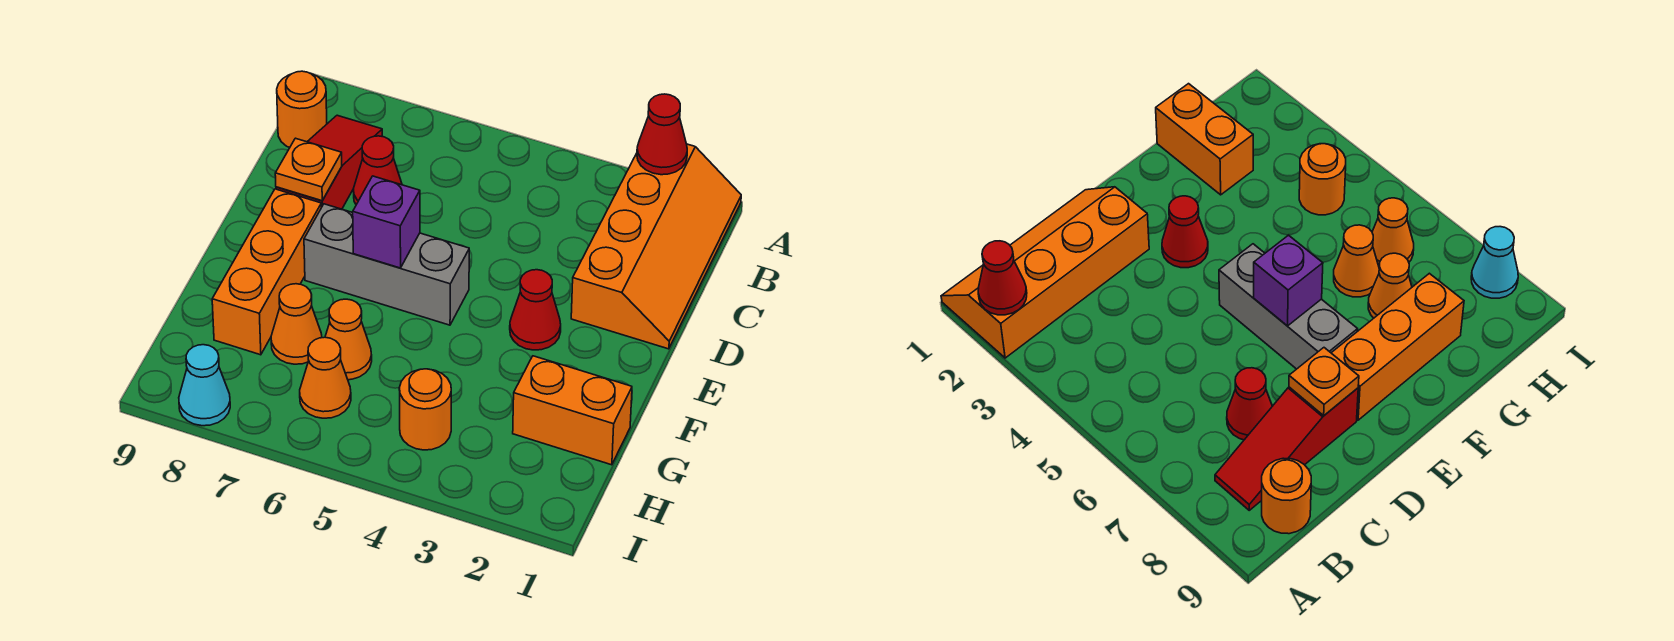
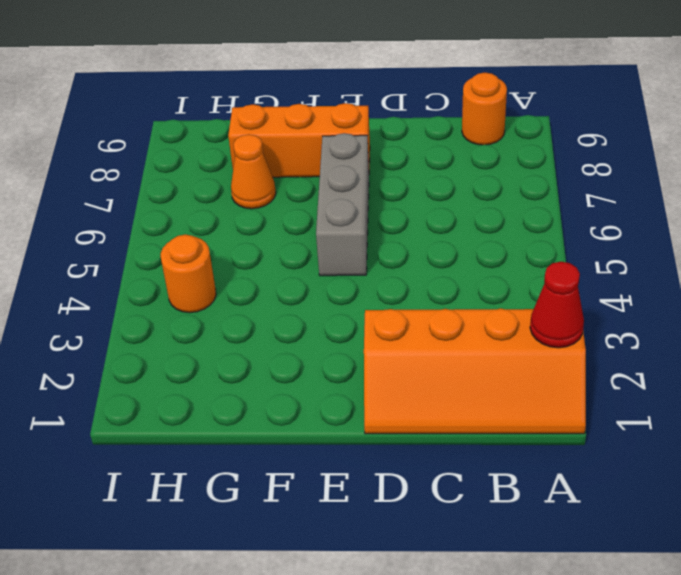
none -> red 1x3 slope [276,115,382,209]
none -> red 1x1 cone [353,136,402,205]
none -> red 1x1 cone [510,270,561,350]

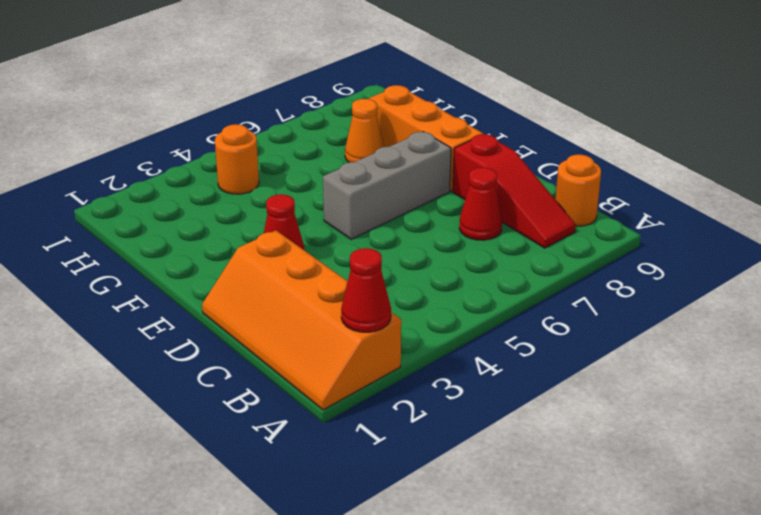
none -> orange 1x2 brick [513,356,632,465]
none -> orange 1x1 cone [325,299,372,380]
none -> orange 1x1 cone [300,337,351,418]

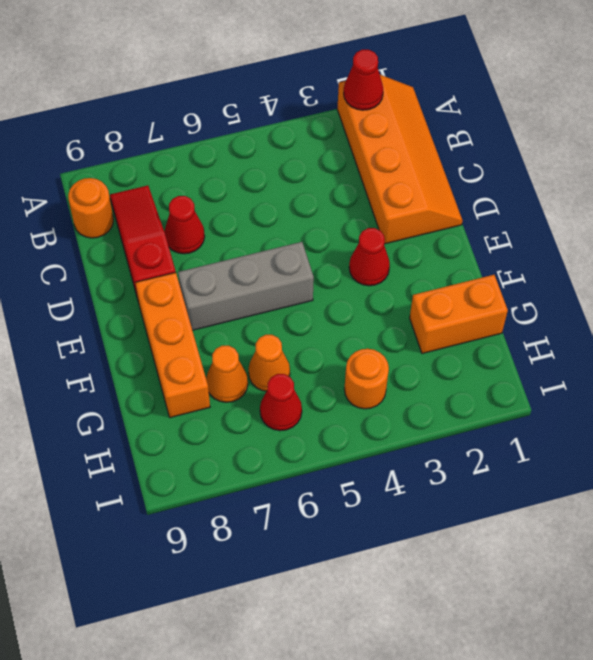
red 1x1 cone [260,374,302,431] -> orange 1x1 cone [300,337,351,418]
none -> cyan 1x1 cone [179,345,230,426]
none -> orange 1x1 plate [275,138,342,201]
none -> purple 1x1 brick [353,176,420,268]

